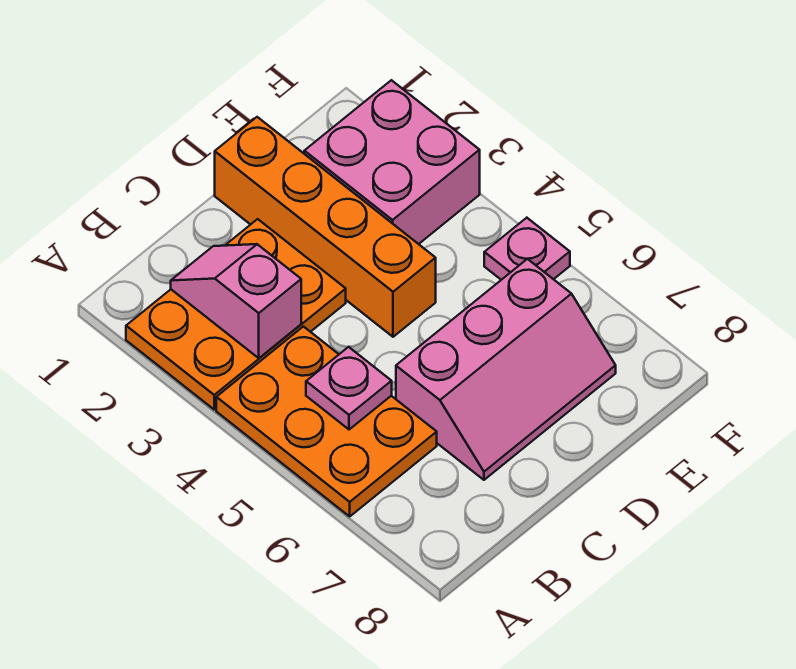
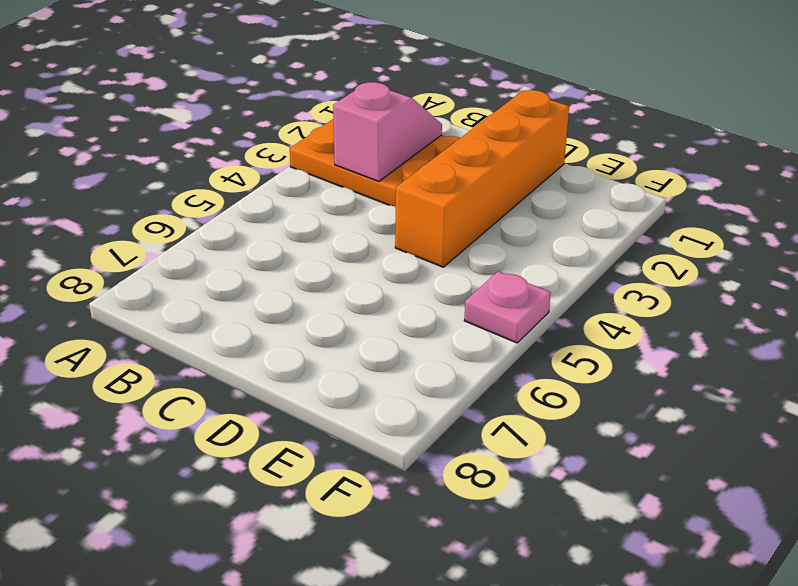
none -> orange 2x3 plate [216,327,437,516]
none -> pink 2x3 slope [396,259,616,480]

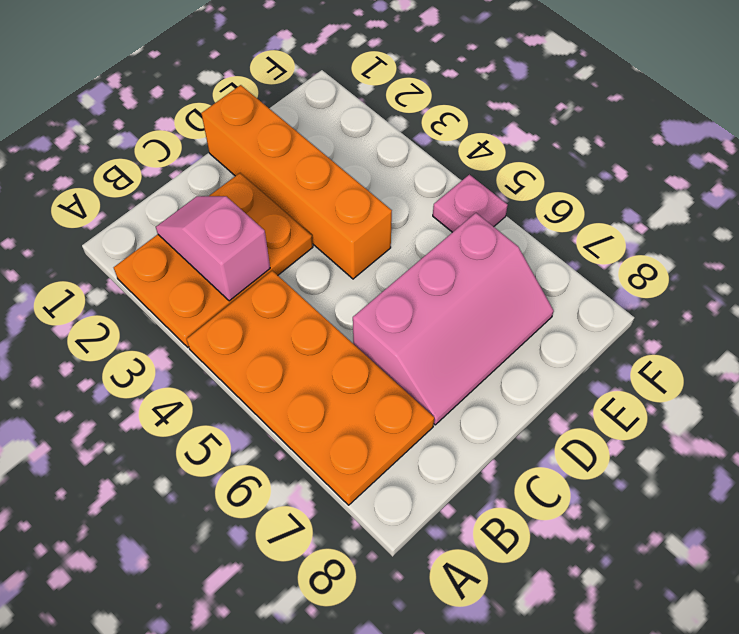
orange 2x4 plate [187,271,434,505] -> orange 2x3 plate [216,327,437,516]
none -> pink 2x2 brick [304,80,480,244]
none -> pink 1x1 plate [306,347,392,430]

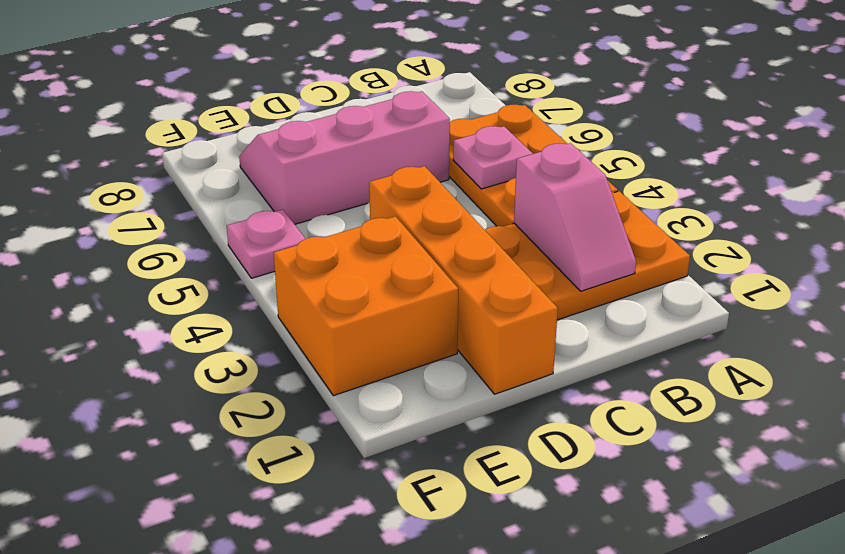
orange 2x2 brick [274,216,458,396] -> pink 2x2 brick [304,80,480,244]

